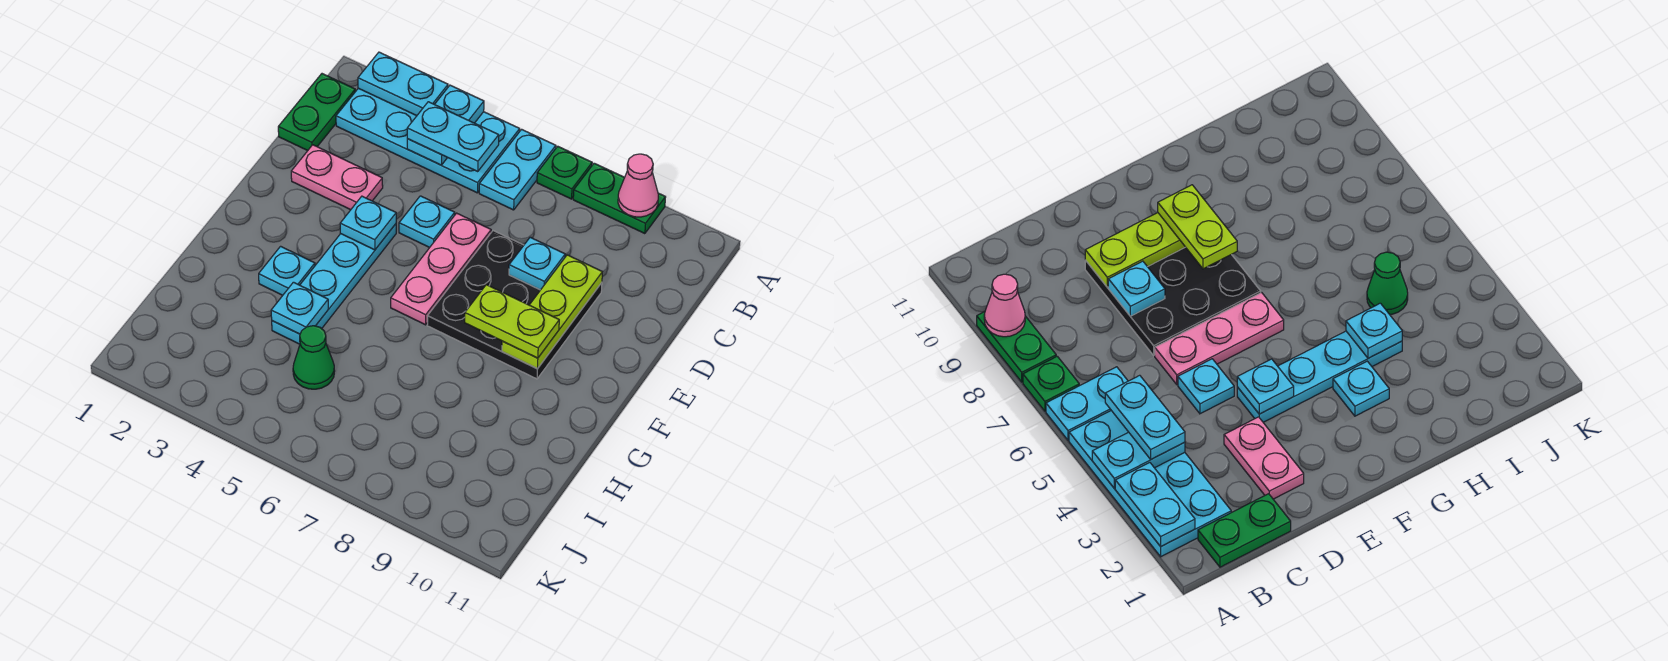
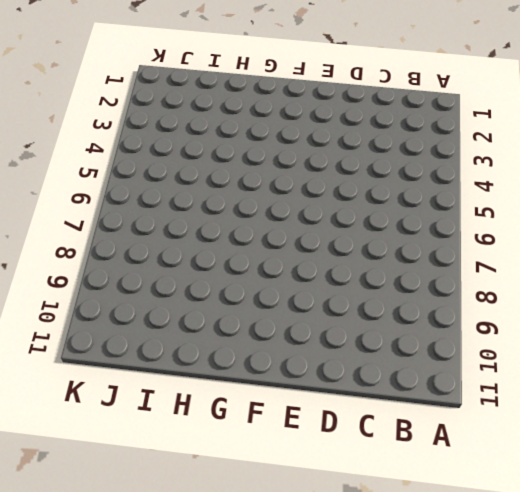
none -> cyan 2x4 plate [336,88,520,193]
none -> cyan 1x2 plate [479,129,556,210]
none -> green 1x1 plate [537,146,592,199]

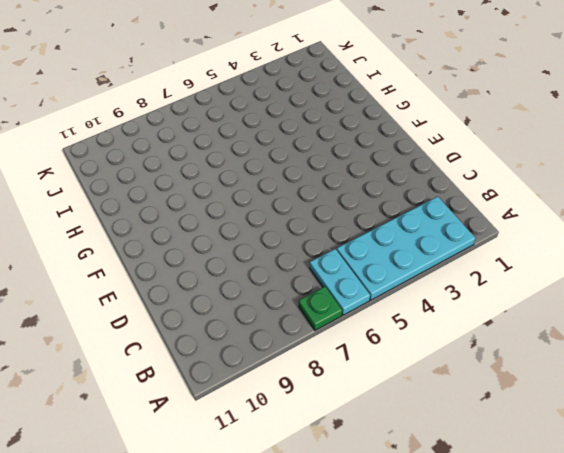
none -> green 1x2 plate [573,163,666,234]
none -> green 1x2 plate [278,74,355,151]
none -> pink 1x2 plate [291,145,383,210]

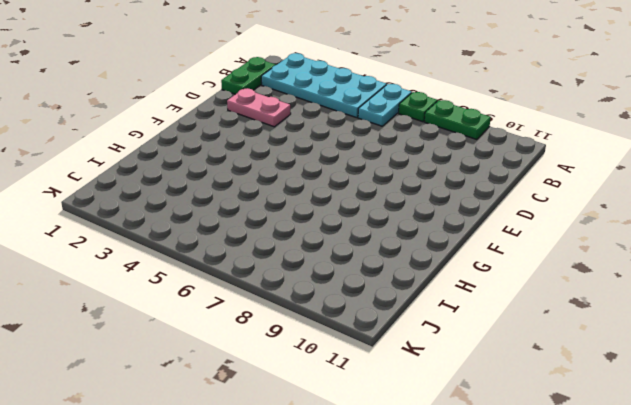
none -> cyan 1x1 plate [399,196,455,248]
none -> pink 1x3 plate [391,213,491,325]
none -> black 3x3 plate [427,231,602,379]

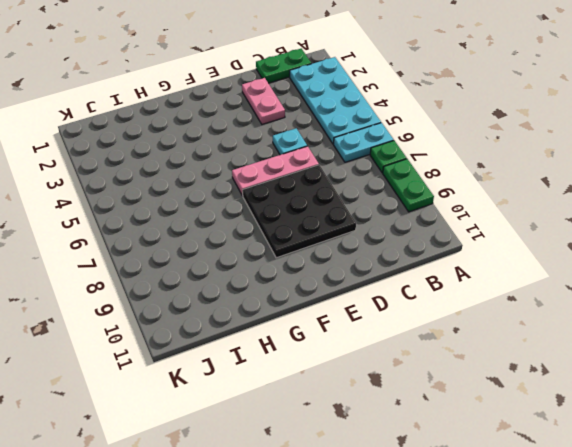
none -> cyan 1x4 plate [272,224,396,344]
none -> cyan 1x1 plate [259,246,315,295]
none -> green 1x1 cone [293,326,335,389]

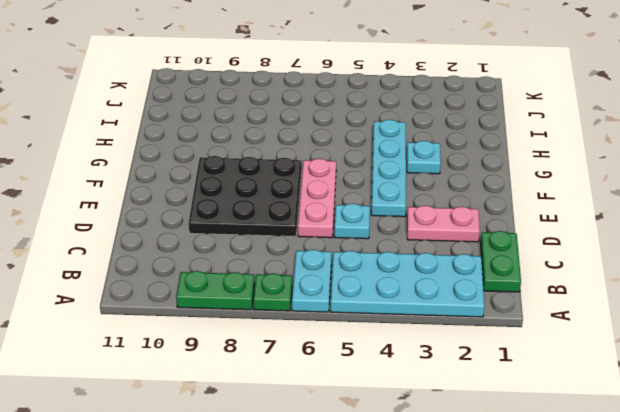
none -> green 1x1 cone [293,326,335,389]
none -> cyan 1x2 plate [358,52,448,116]
none -> cyan 1x2 plate [407,85,484,165]

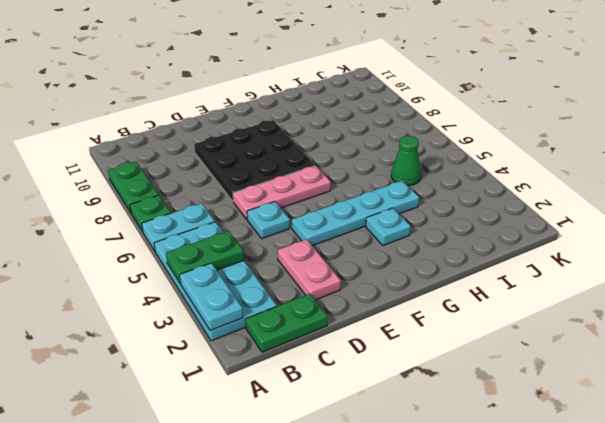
green 1x2 plate [166,231,244,283] -> cyan 1x2 plate [407,85,484,165]
none -> pink 1x1 cone [618,154,658,217]
none -> cyan 1x1 plate [509,237,565,290]
none -> lime 1x3 plate [502,255,602,369]

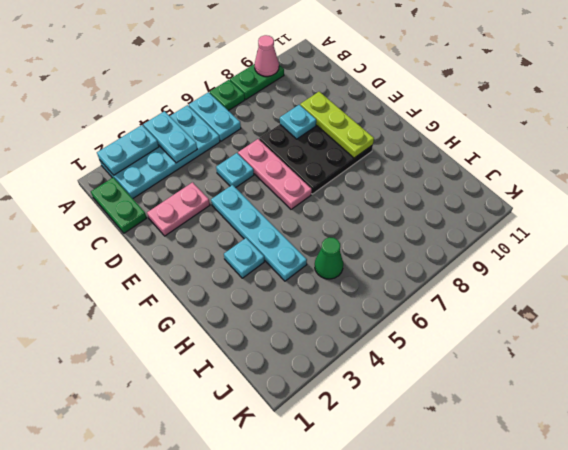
none -> cyan 1x1 plate [340,196,396,250]
none -> cyan 1x1 plate [271,282,328,334]
none -> cyan 1x2 plate [407,102,499,172]

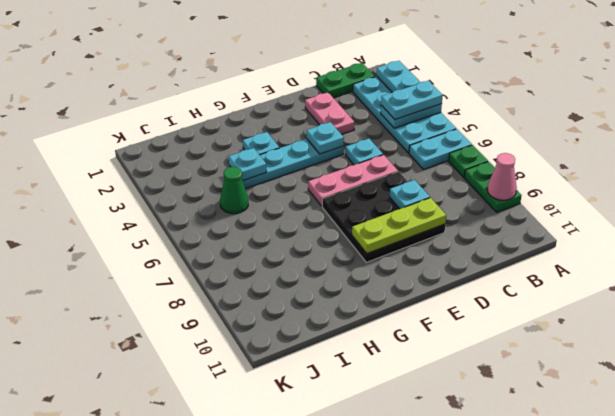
cyan 1x2 plate [381,81,443,119] -> cyan 1x2 plate turned to [407,102,499,172]
none -> lime 1x2 plate [465,285,559,358]

